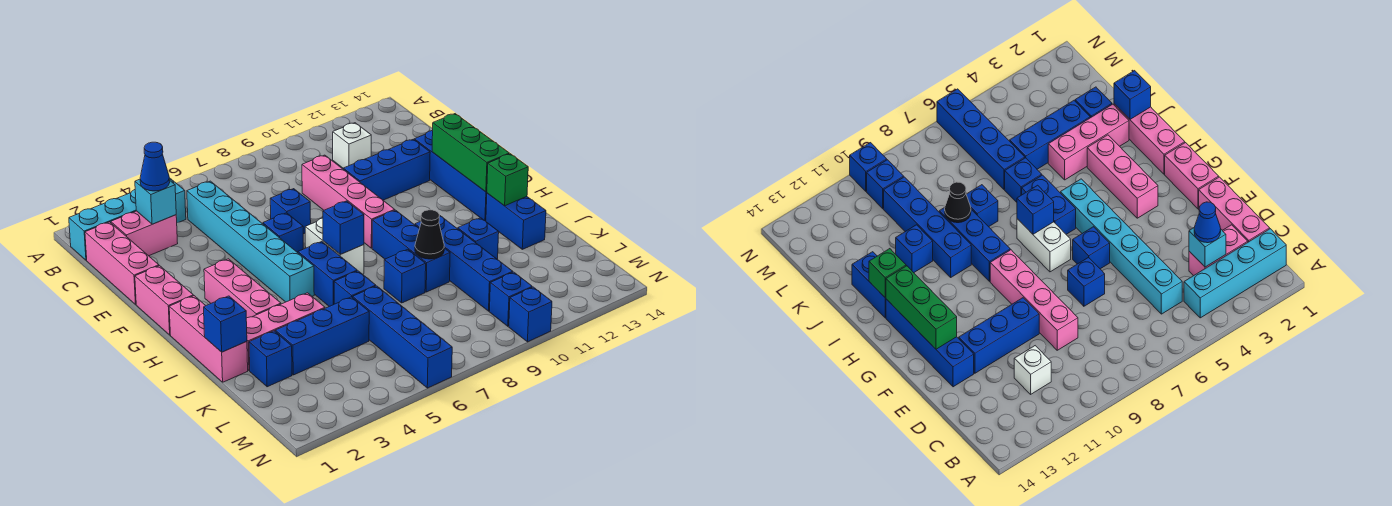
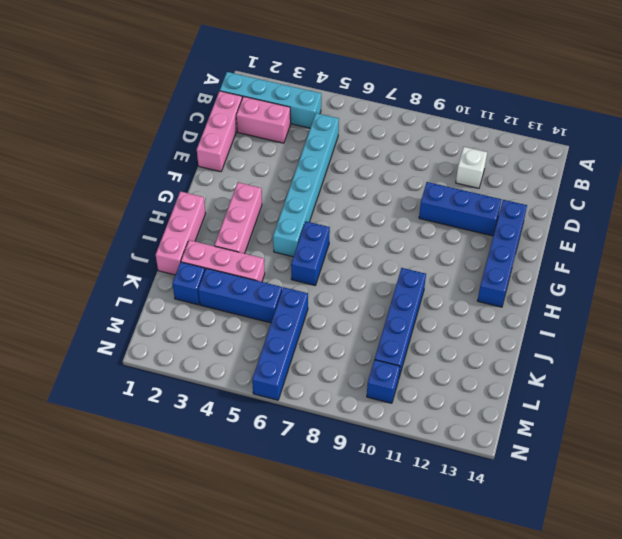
none -> pink 1x4 brick [302,155,395,248]
none -> blue 1x1 brick [270,189,311,234]
none -> pink 1x2 brick [135,266,193,335]
none -> blue 1x1 brick [263,213,303,253]

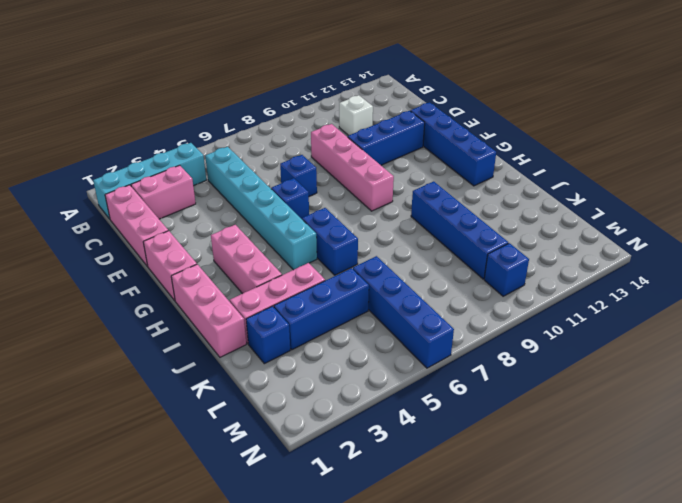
none -> white 1x2 brick [305,218,364,274]
none -> blue 1x3 brick [372,210,450,292]
none -> blue 1x2 brick [486,193,546,249]
none -> blue 1x1 brick [334,271,376,304]

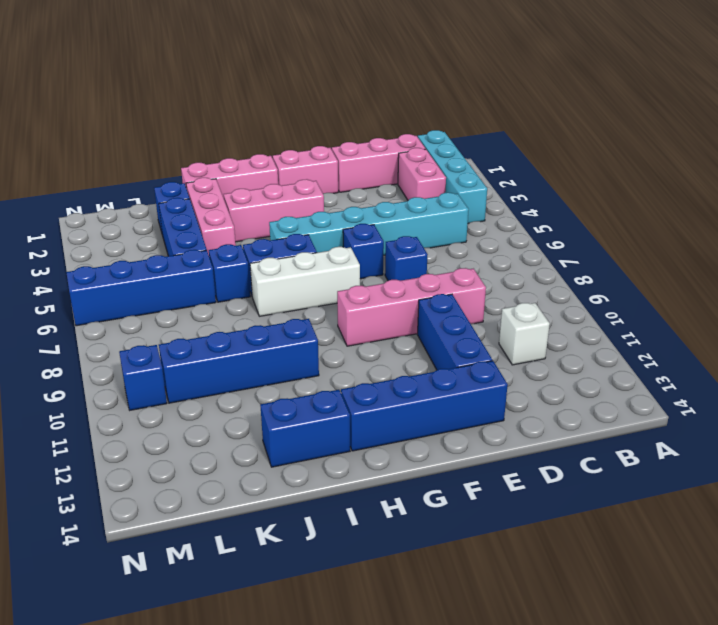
white 1x3 brick [250,247,360,316] -> white 1x2 brick [305,218,364,274]
none -> blue 1x3 brick [372,210,450,292]
none -> blue 1x1 brick [384,249,426,303]
none -> blue 1x1 brick [458,218,499,260]
none -> blue 1x1 brick [509,287,552,342]

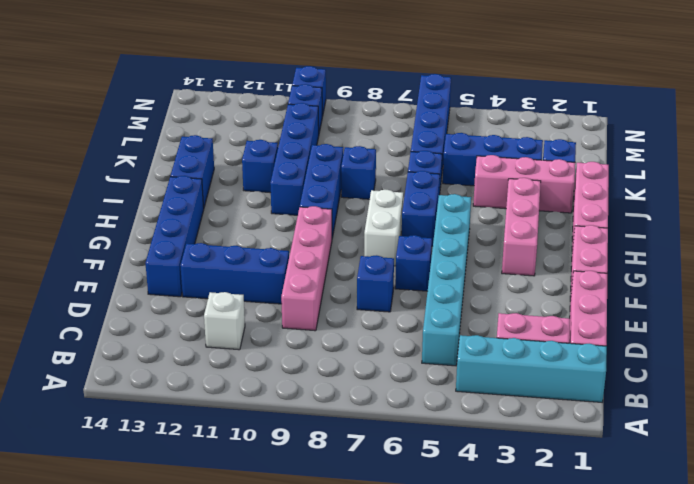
none -> cyan 1x1 brick [135,179,176,224]
none -> green 1x3 brick [432,114,509,192]
none -> blue 1x1 brick [323,201,364,254]
none -> green 1x1 brick [487,154,528,206]

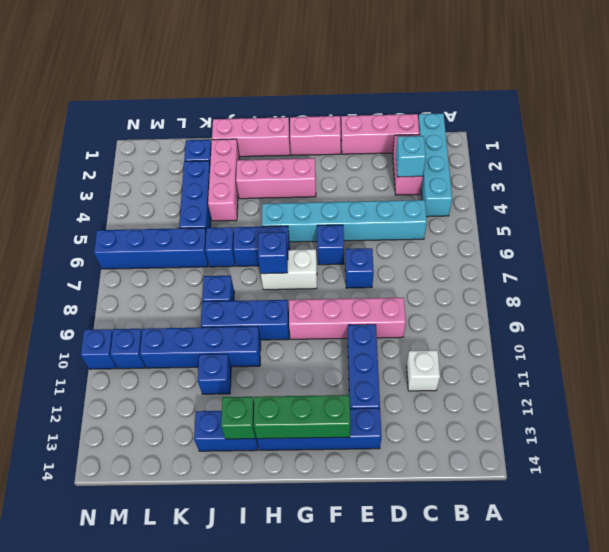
none -> blue 1x1 brick [204,296,247,352]
none -> black 1x1 cone [415,210,444,259]
none -> blue 1x1 cone [140,142,170,191]

